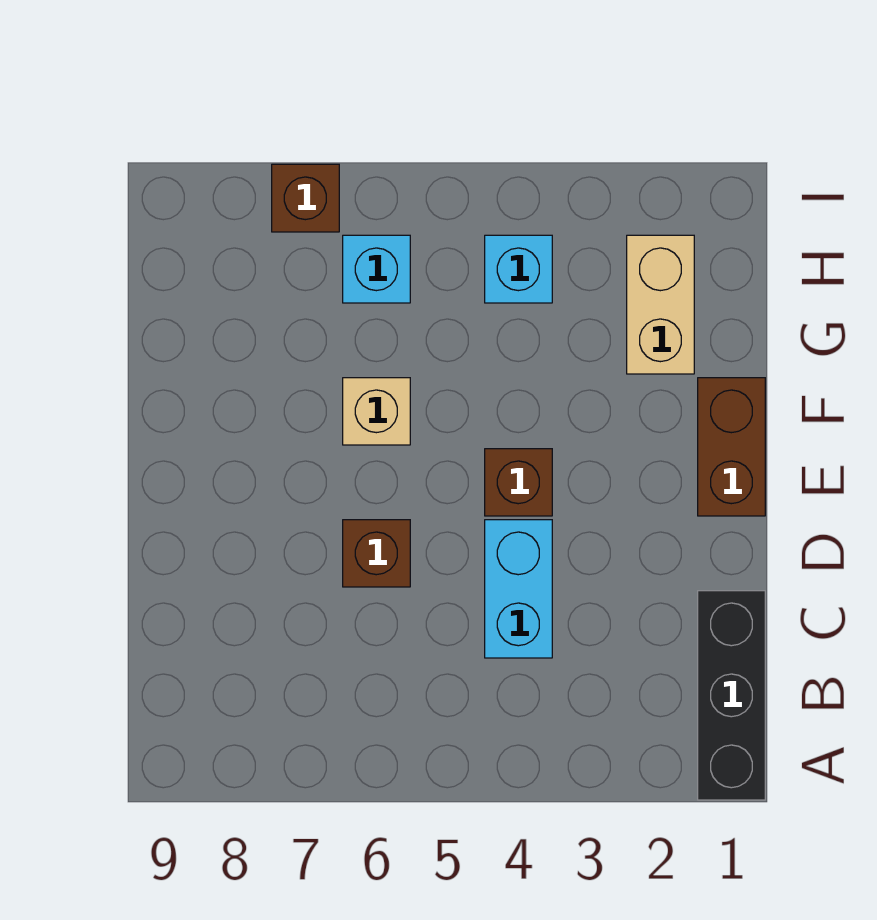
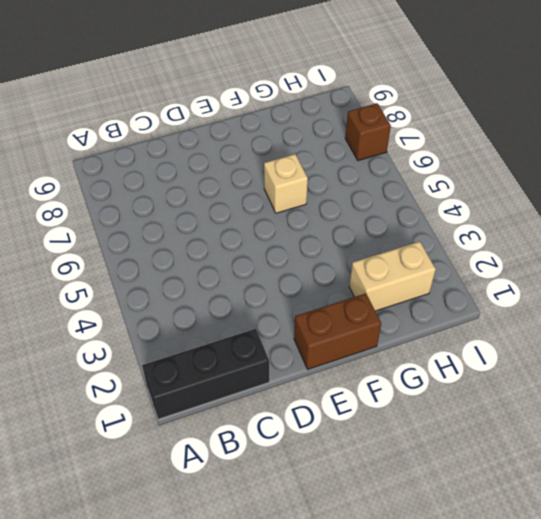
none -> cyan 1x2 brick [485,520,552,658]
none -> brown 1x1 brick [343,520,410,587]

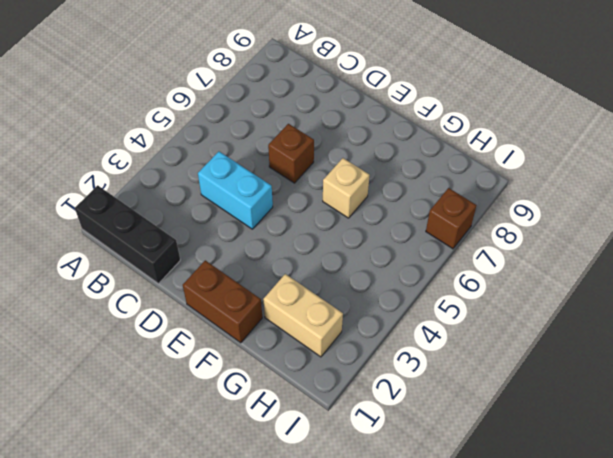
none -> brown 1x1 brick [485,449,552,516]
none -> cyan 1x1 brick [485,235,552,303]

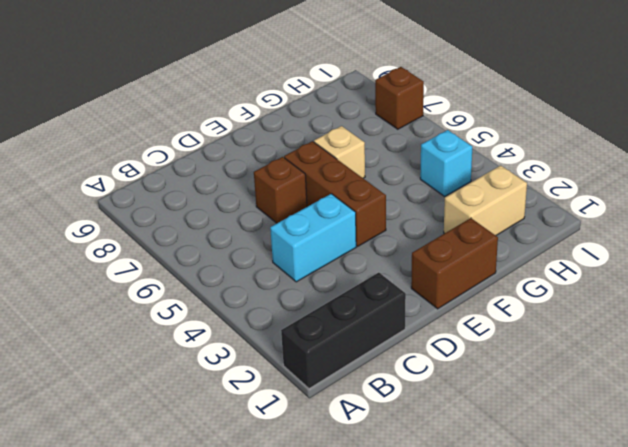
brown 1x3 brick [284,141,386,246] -> brown 1x1 brick [485,449,552,516]
none -> cyan 1x1 brick [343,235,410,303]

